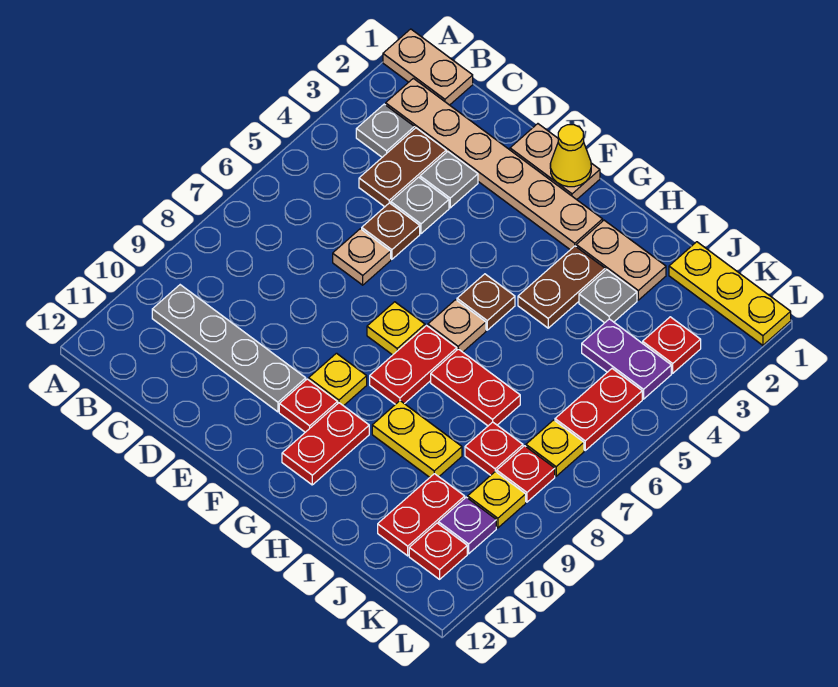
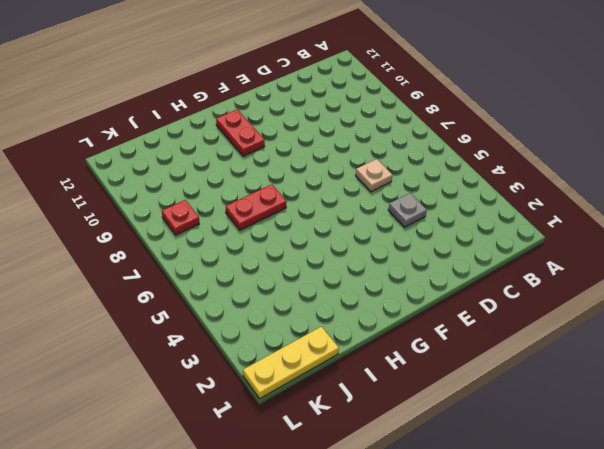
none -> tan 1x2 plate [383,29,473,105]
none -> tan 1x6 plate [386,78,603,250]
none -> grey 1x1 plate [356,104,414,157]
none -> grey 1x4 plate [152,285,306,412]

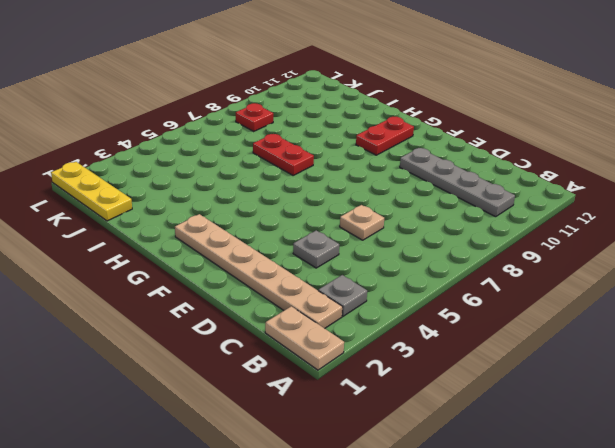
none -> brown 1x2 plate [359,128,446,207]
none -> grey 1x1 plate [420,151,478,208]
none -> brown 1x1 plate [362,203,420,259]
none -> tan 1x2 plate [510,124,600,200]

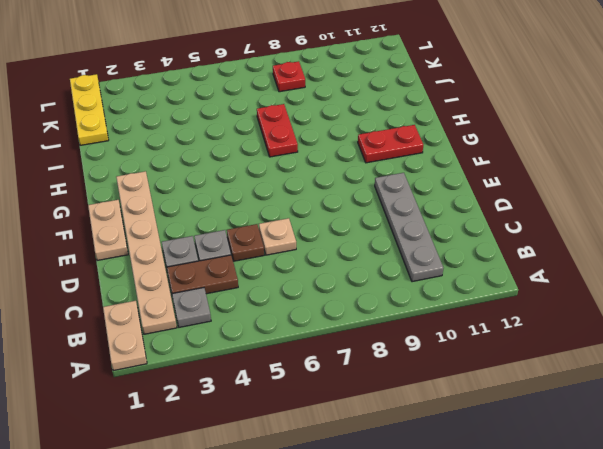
none -> yellow 1x1 plate [367,302,425,355]
none -> yellow 1x1 plate [309,353,367,406]
none -> red 1x1 plate [279,379,338,432]
none -> brown 1x1 plate [457,274,515,330]

